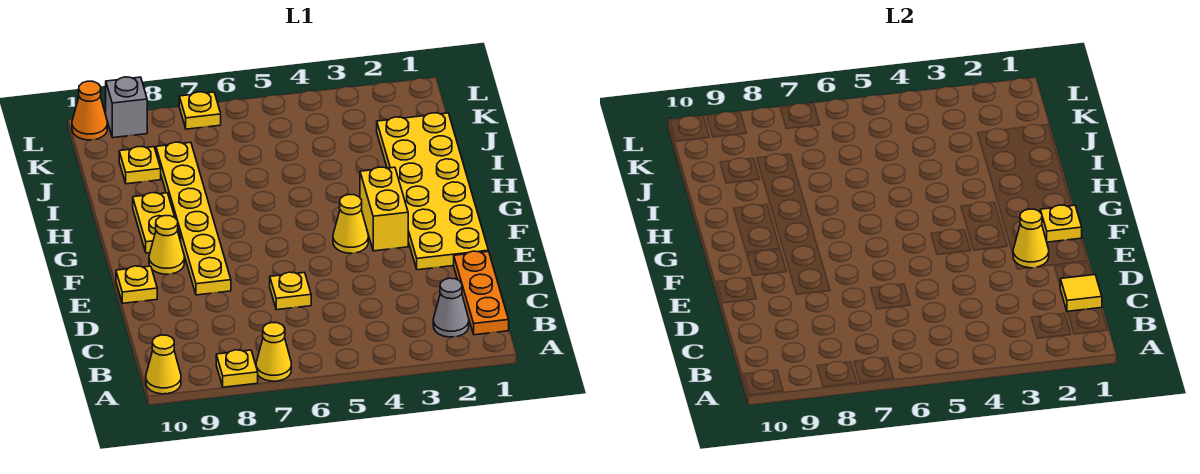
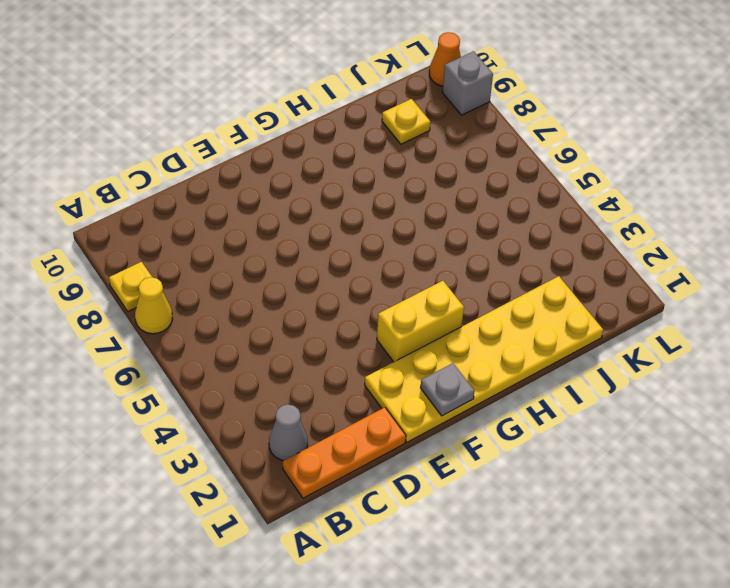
grey 1x1 plate [421,363,475,416] -> yellow 1x1 plate [1040,205,1082,242]
none -> yellow 1x1 cone [146,335,181,394]
none -> yellow 1x1 plate [270,272,311,310]
none -> yellow 1x6 plate [156,142,231,295]

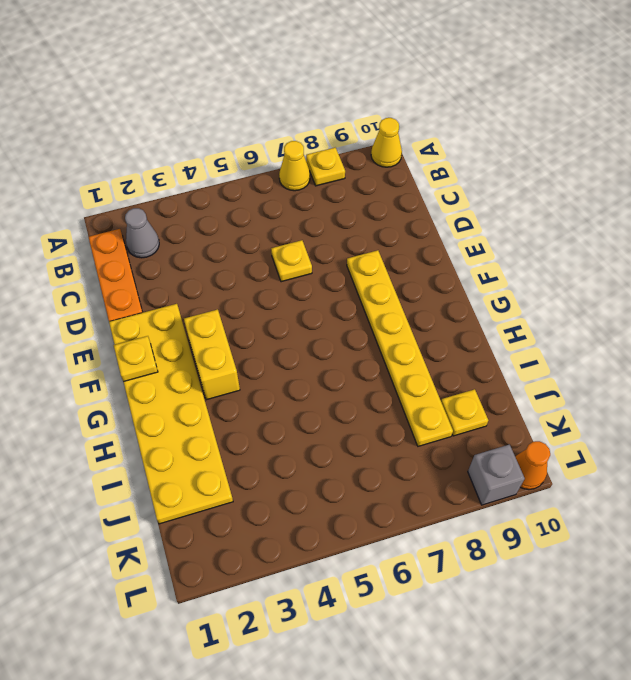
none -> yellow 1x1 plate [116,266,157,303]
none -> yellow 1x1 cone [333,194,368,253]
none -> yellow 1x1 cone [149,216,184,274]

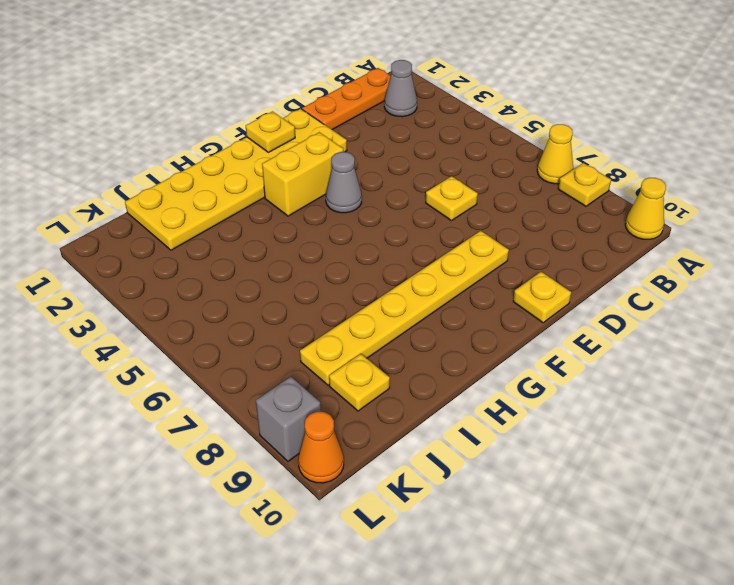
grey 1x1 cone [326,152,362,213] -> yellow 1x1 cone [333,194,368,253]
none -> yellow 1x1 cone [149,216,184,274]
none -> yellow 1x2 plate [133,193,181,253]
none -> yellow 1x1 plate [179,92,221,129]

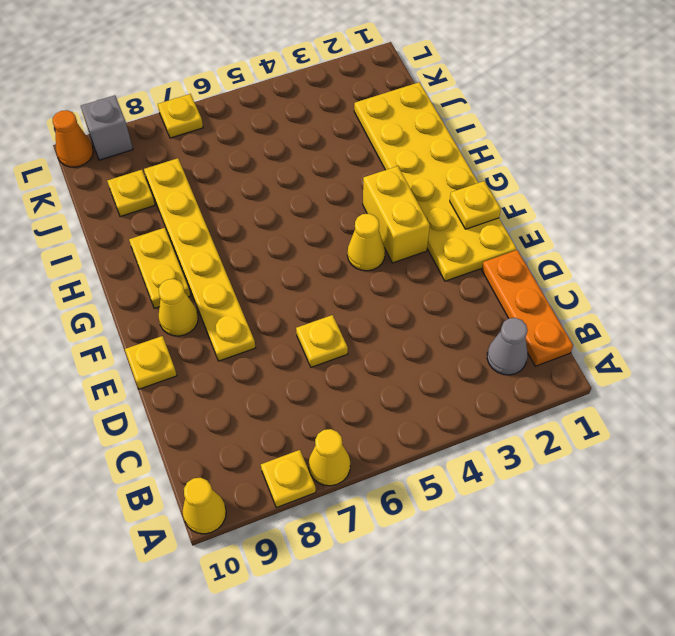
none -> yellow 1x1 tile [1060,275,1102,312]
none -> yellow 1x1 cone [1013,209,1049,268]

